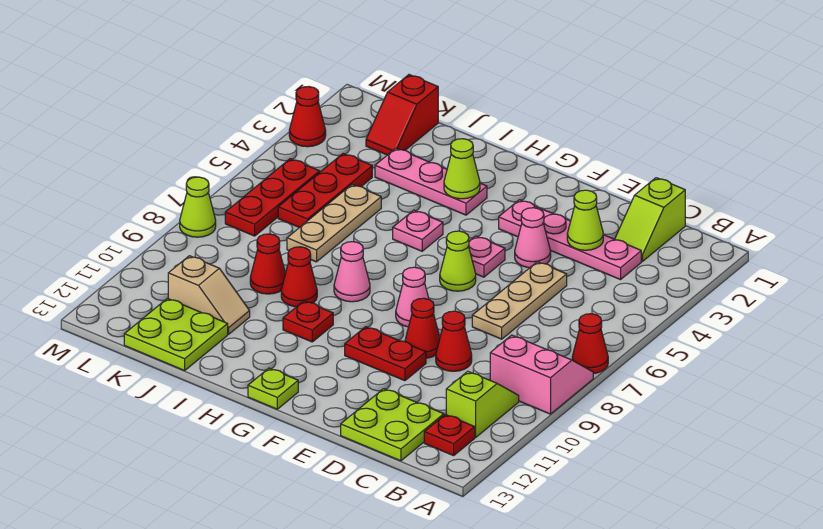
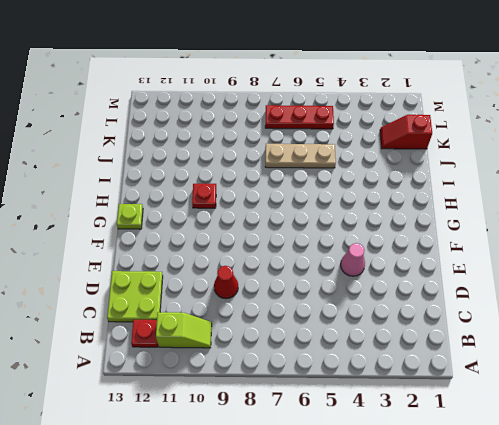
none -> red 1x1 cone [572,314,608,374]
none -> pink 2x2 slope [490,335,593,414]
none -> lime 1x2 slope [615,178,685,261]
none -> pink 1x4 plate [499,200,641,280]

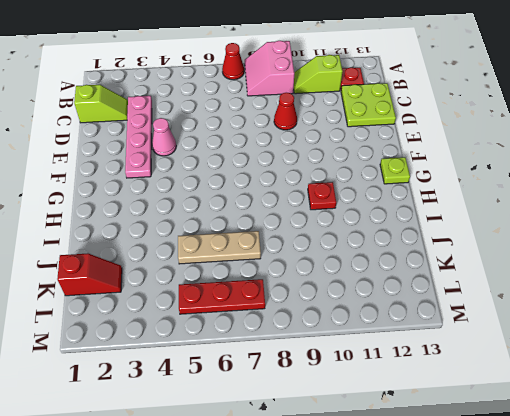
none -> tan 1x3 plate [472,262,567,339]
none -> red 1x1 cone [405,298,440,358]
none -> red 1x2 plate [345,327,426,381]
none -> pink 1x1 plate [469,236,505,277]

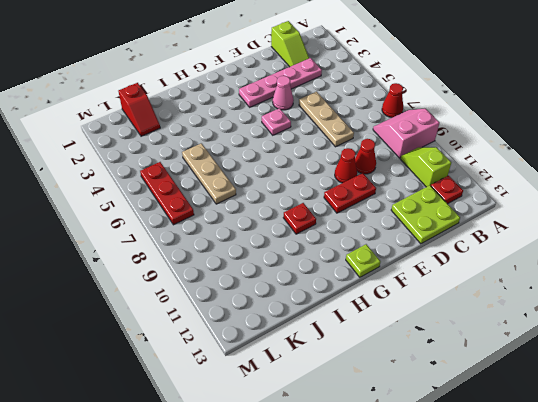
none -> lime 1x1 cone [440,231,476,291]
none -> pink 1x1 cone [396,267,429,327]
none -> pink 1x3 plate [375,148,487,215]
none -> pink 1x1 plate [393,210,443,251]

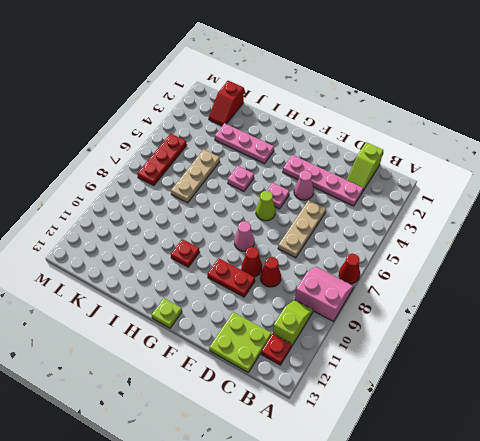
none -> pink 1x1 cone [334,242,370,302]
none -> red 1x1 cone [281,247,317,307]
none -> red 1x1 cone [250,234,285,294]
none -> tan 1x2 slope [168,256,250,334]

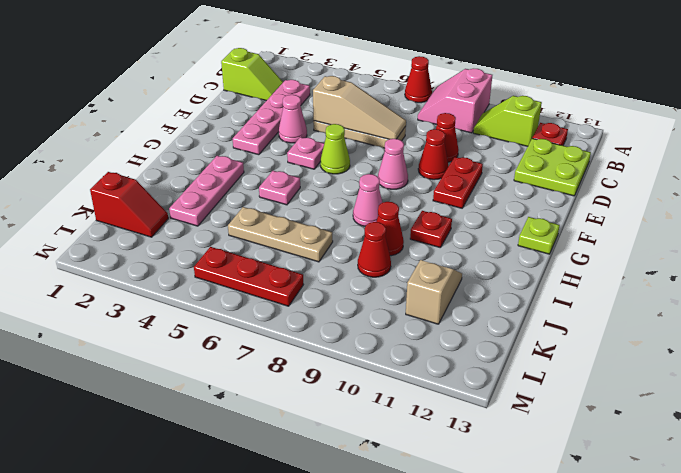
tan 1x3 slope [313,76,406,139] -> none
none -> lime 2x2 plate [124,298,228,371]
none -> red 1x3 plate [278,153,372,228]
none -> red 1x1 cone [289,87,326,147]
none -> lime 1x1 cone [180,177,216,237]

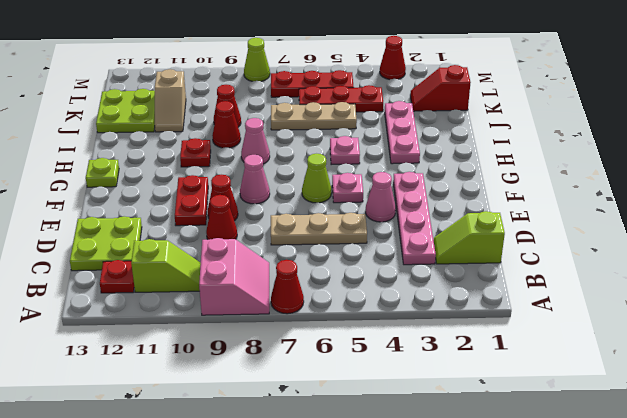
none -> lime 1x1 cone [567,190,603,250]
none -> lime 1x1 cone [444,139,480,199]

